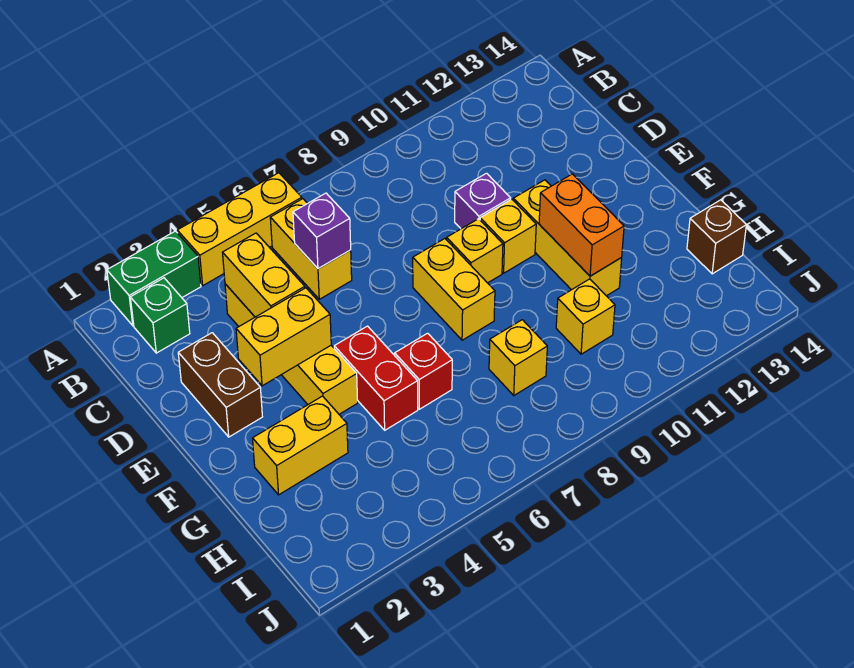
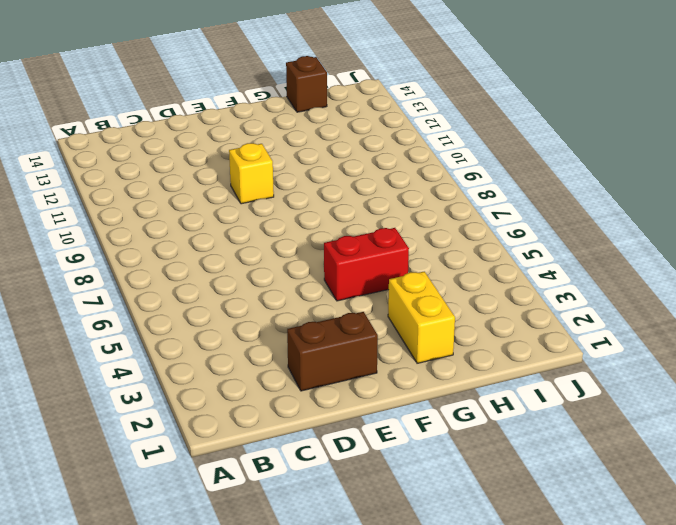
none -> green 1x2 brick [107,231,201,326]
none -> yellow 1x3 brick [177,173,302,285]
none -> green 1x1 brick [130,278,190,353]

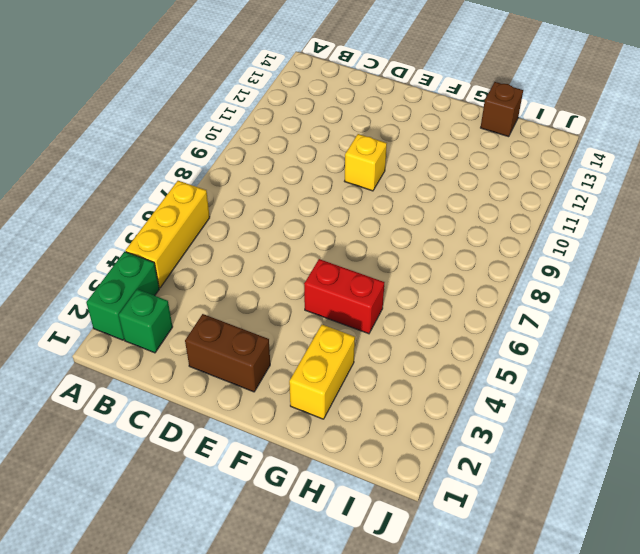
none -> yellow 1x2 brick [270,199,352,299]
none -> yellow 1x4 brick [225,284,358,414]
none -> purple 1x1 brick [455,173,511,229]

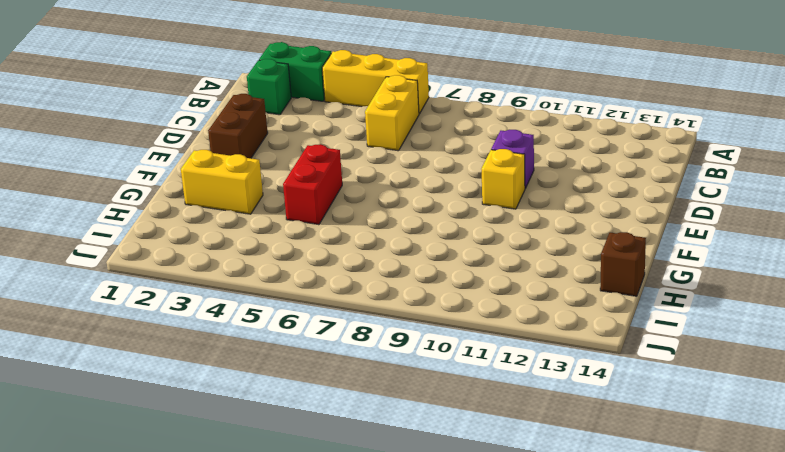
none -> yellow 1x4 brick [225,284,358,414]
none -> yellow 1x2 brick [413,239,495,340]
none -> yellow 1x1 brick [447,219,503,283]

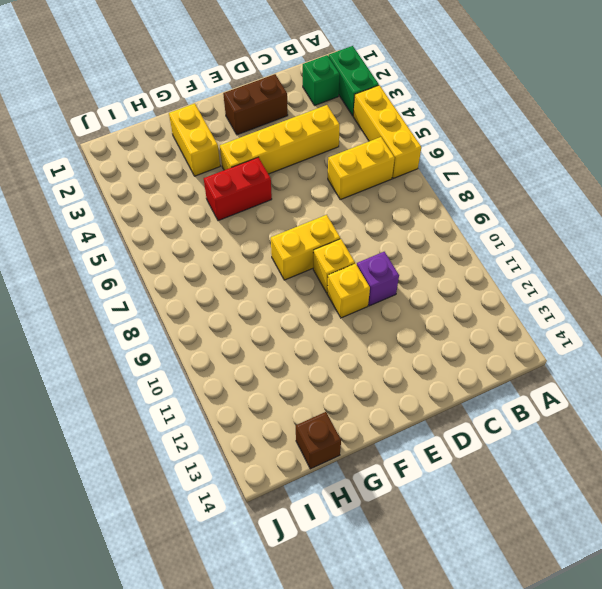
none -> yellow 1x3 brick [513,180,622,296]
none -> red 1x1 brick [395,333,452,409]
none -> yellow 1x1 brick [489,320,547,395]

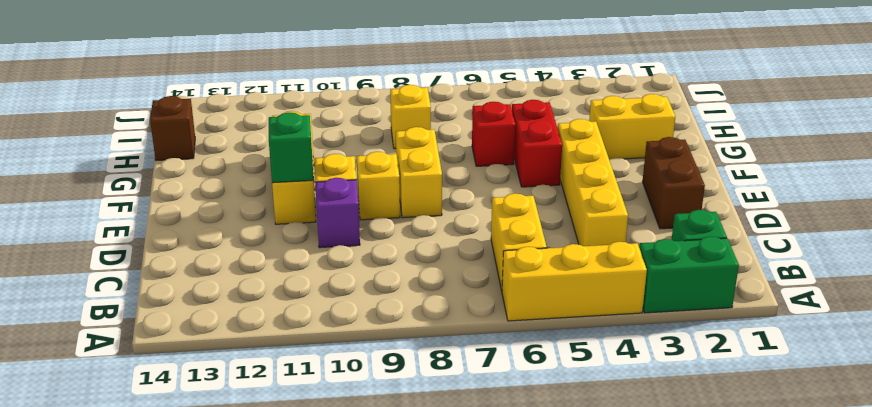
green 1x1 brick [269,113,313,183] -> none
none -> yellow 1x1 brick [556,279,615,354]
none -> yellow 1x2 brick [223,233,305,317]
none -> purple 1x1 brick [293,193,351,269]

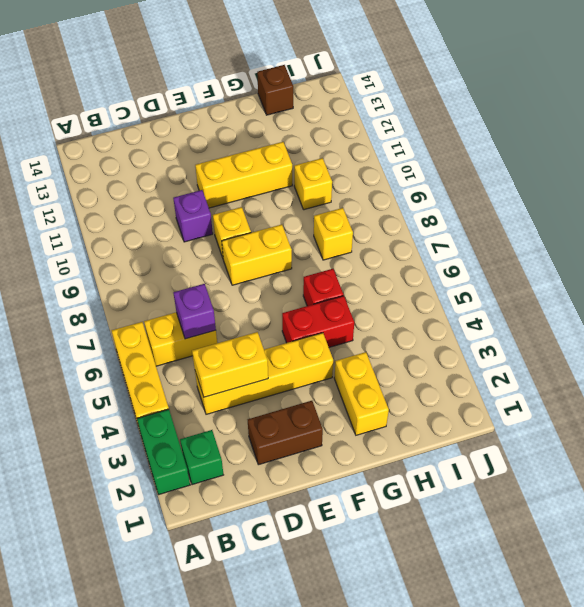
none -> yellow 1x1 brick [480,199,536,273]
none -> yellow 1x2 brick [236,288,331,386]
none -> orange 1x2 brick [539,174,624,276]

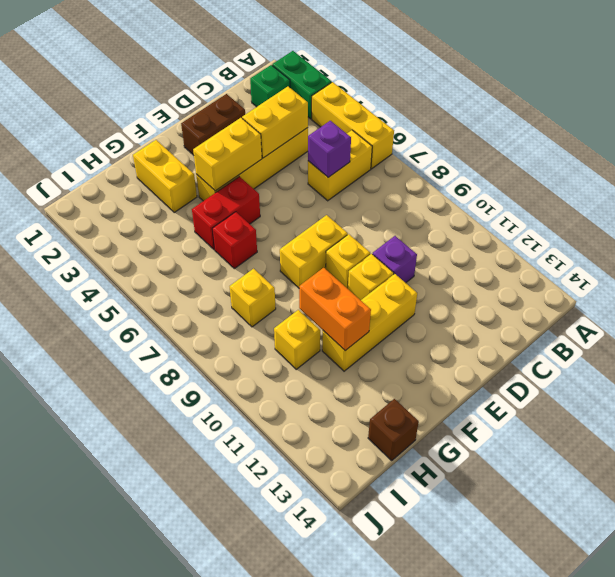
yellow 1x2 brick [193,118,262,191] -> yellow 1x2 brick turned to [236,288,331,386]
orange 1x2 brick [299,268,371,351] -> orange 1x2 brick turned to [539,174,624,276]

